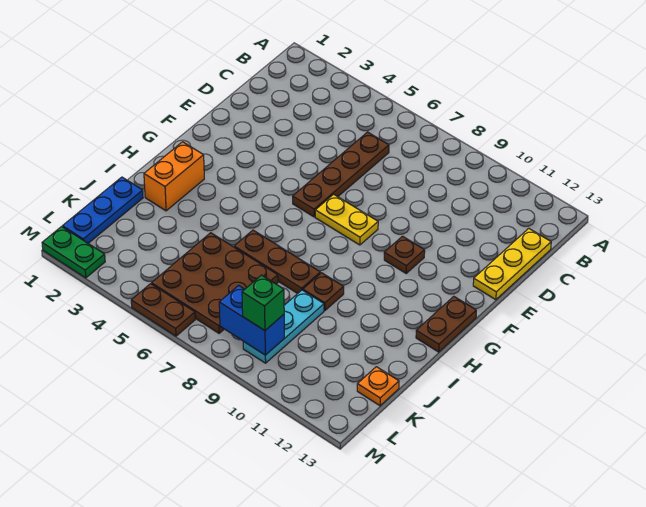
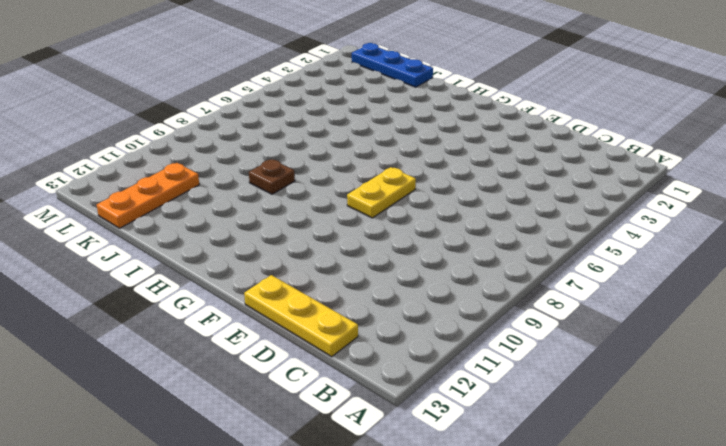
orange 1x3 plate [97,163,199,228] -> orange 1x1 plate [357,367,399,406]
none -> brown 1x4 plate [293,132,389,217]
none -> brown 1x1 plate [384,236,425,273]
none -> brown 1x2 plate [416,297,476,352]

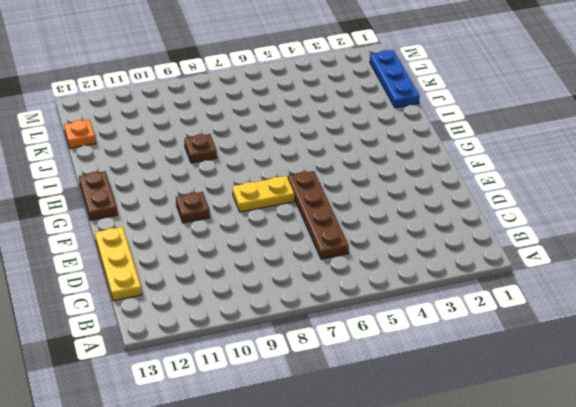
none -> orange 1x2 brick [144,142,204,211]
none -> brown 1x3 plate [234,230,320,293]
none -> brown 3x3 plate [152,233,278,333]

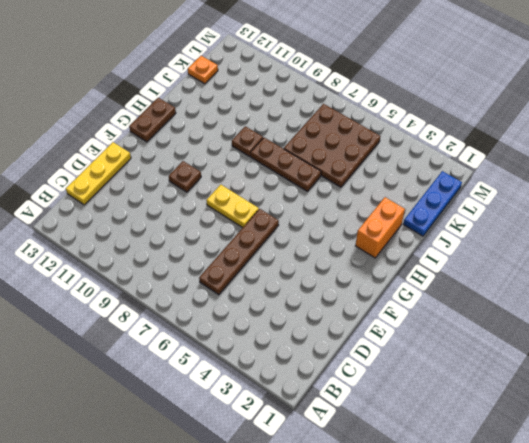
none -> cyan 1x3 plate [243,290,324,363]
none -> green 1x2 plate [42,227,105,278]
none -> brown 1x2 plate [131,284,195,336]

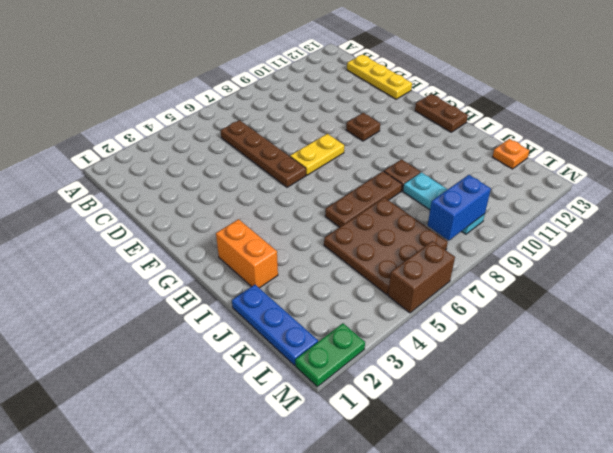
brown 1x2 brick [388,241,455,313] -> brown 1x2 plate [131,284,195,336]
none -> green 1x1 brick [242,275,284,331]

